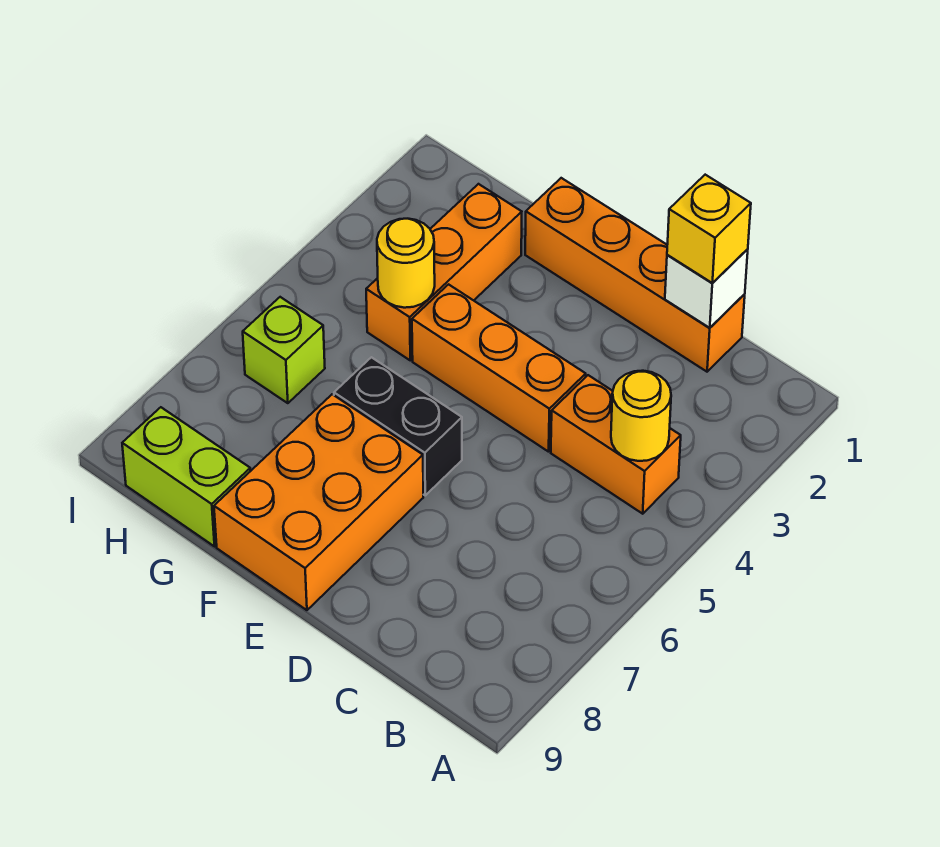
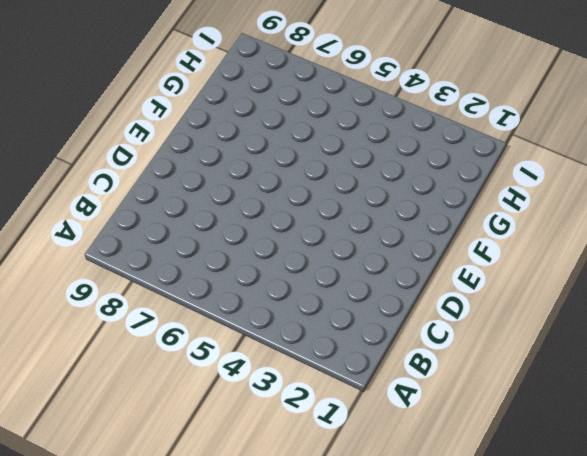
none -> orange 1x2 brick [551,375,681,514]
none -> orange 1x4 brick [525,178,745,372]
none -> orange 1x3 brick [412,284,586,452]

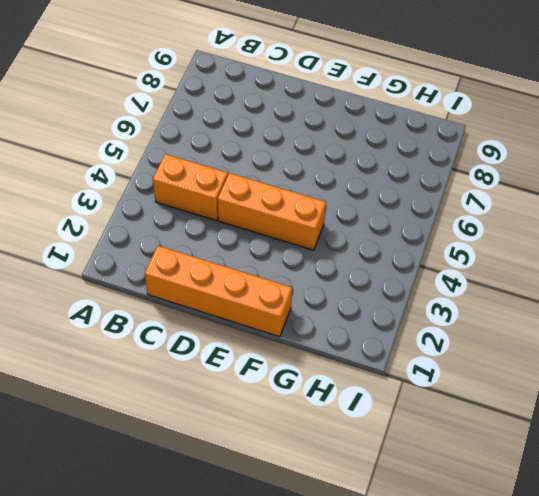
none -> black 1x2 brick [334,357,462,495]
none -> orange 2x3 brick [214,394,423,610]
none -> orange 1x3 brick [366,184,522,360]

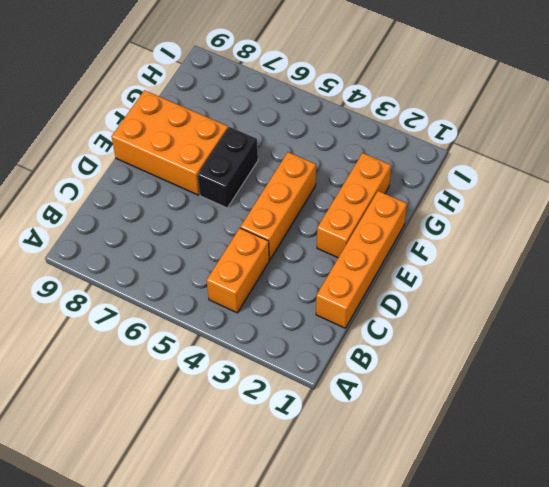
orange 1x3 brick [317,153,391,258] -> orange 1x3 brick turned to [366,184,522,360]
none -> lime 1x2 brick [122,407,250,546]
none -> lime 1x1 brick [243,297,325,403]
none -> yellow 1x1 round brick [611,371,671,461]

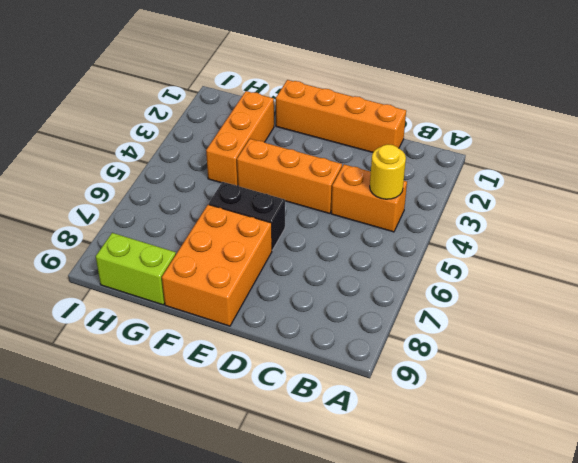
none -> lime 1x1 brick [243,297,325,403]
none -> white 1x1 brick [665,249,748,328]
none -> yellow 1x1 round brick [377,219,435,308]

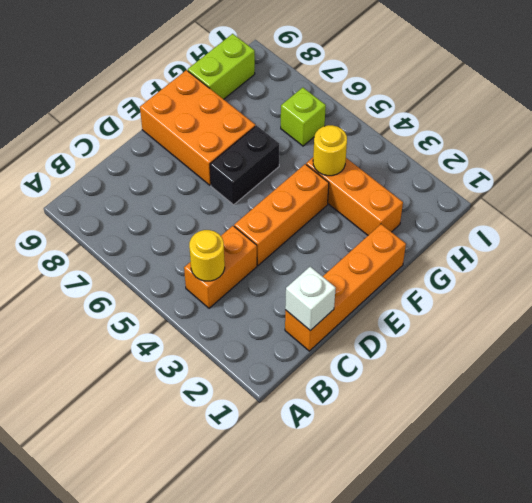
none -> yellow 1x1 brick [667,175,751,283]

